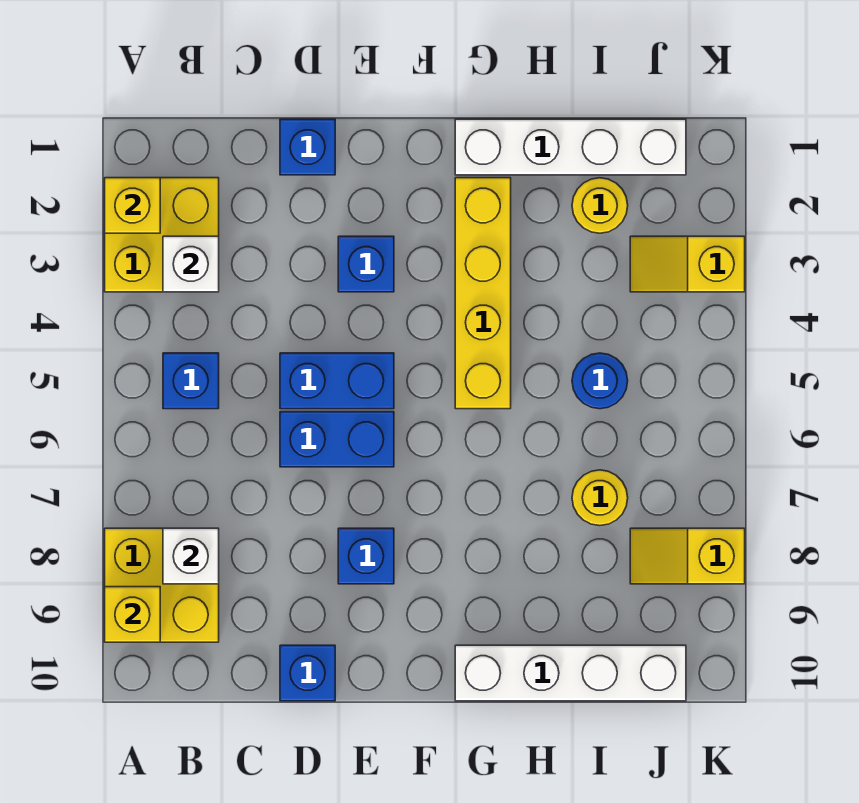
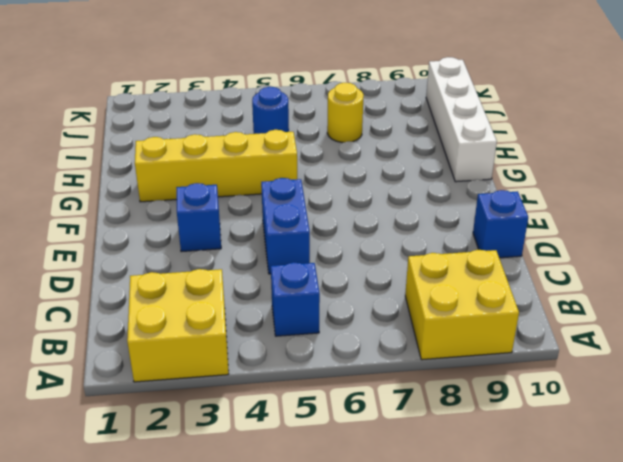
none -> blue 1x1 brick [280,119,335,175]
none -> blue 1x2 brick [280,412,394,467]
none -> blue 1x1 brick [338,528,394,584]

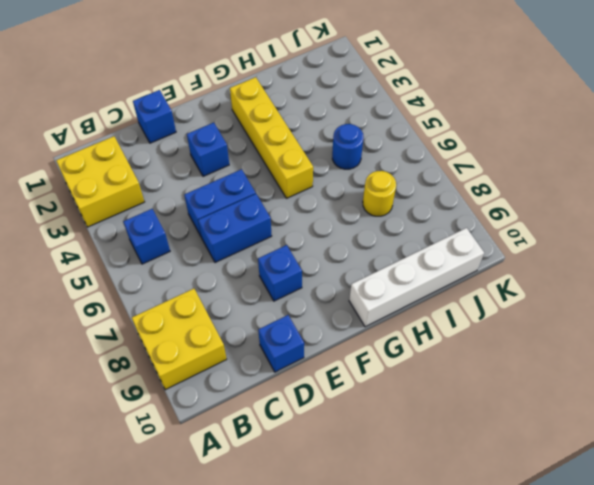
none -> white 1x4 brick [455,119,686,175]
none -> yellow 1x1 round brick [572,178,628,233]
none -> yellow 1x2 slope [630,236,745,292]

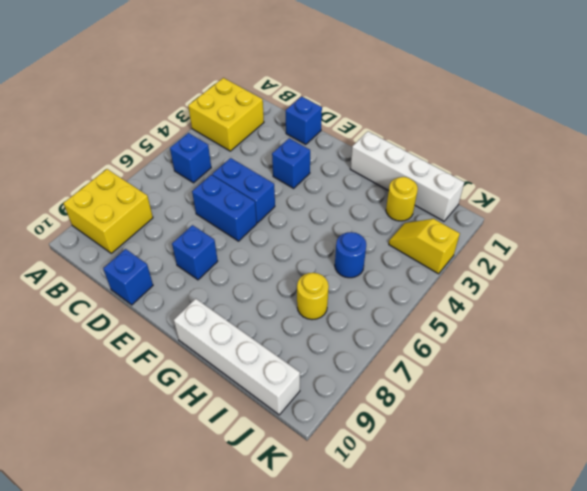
none -> yellow 1x4 brick [455,178,511,409]
none -> yellow 1x2 slope [630,528,745,584]
none -> yellow 1x1 brick [105,178,160,233]

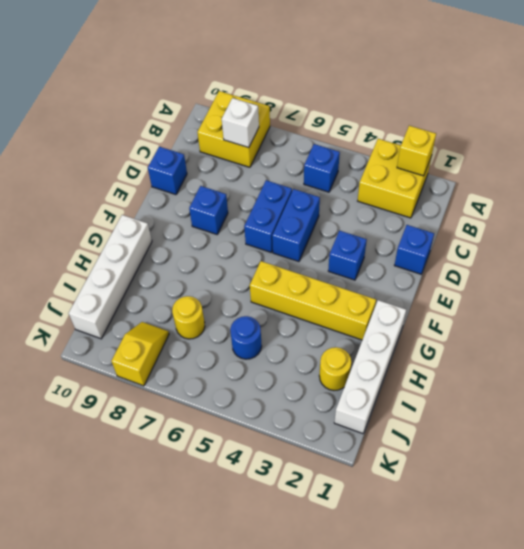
none -> yellow 1x2 slope [630,236,745,292]
none -> yellow 1x1 brick [105,587,160,642]
none -> white 1x1 brick [163,236,219,292]

